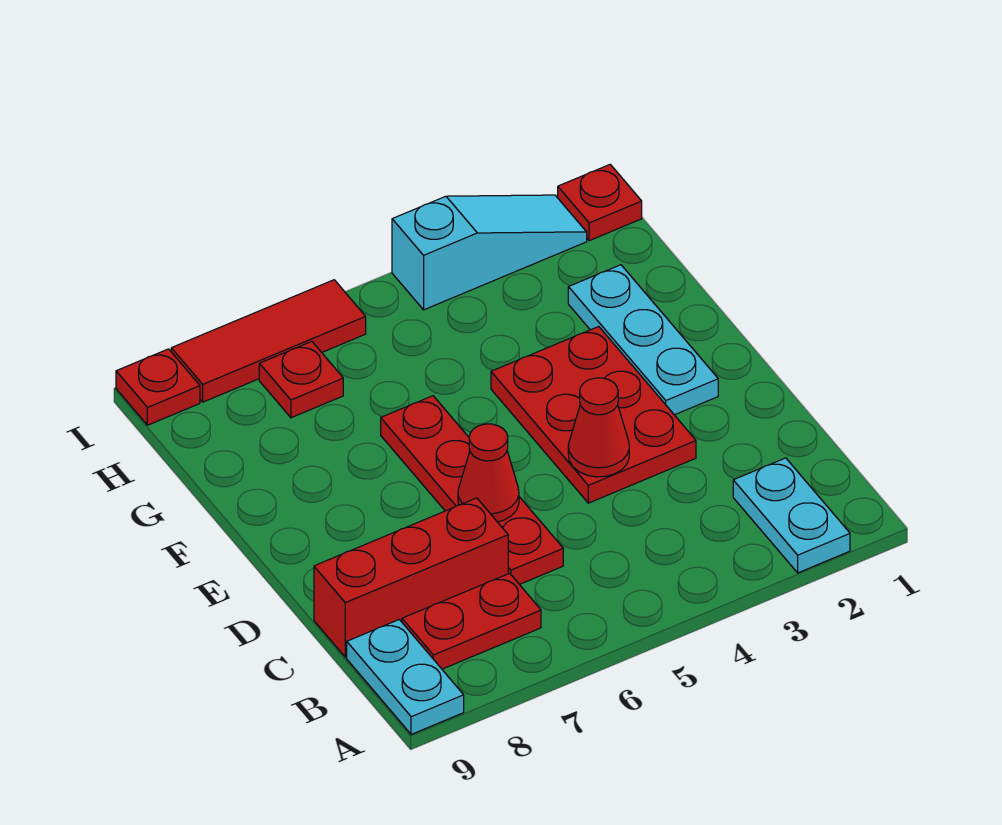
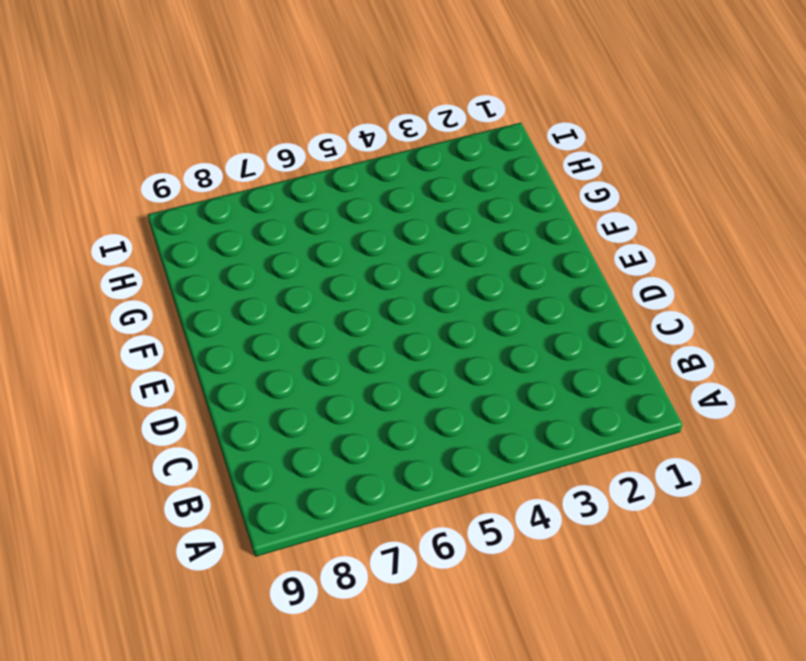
none -> cyan 1x2 plate [733,458,850,573]
none -> cyan 1x2 plate [347,620,464,734]
none -> red 1x2 plate [402,573,541,669]

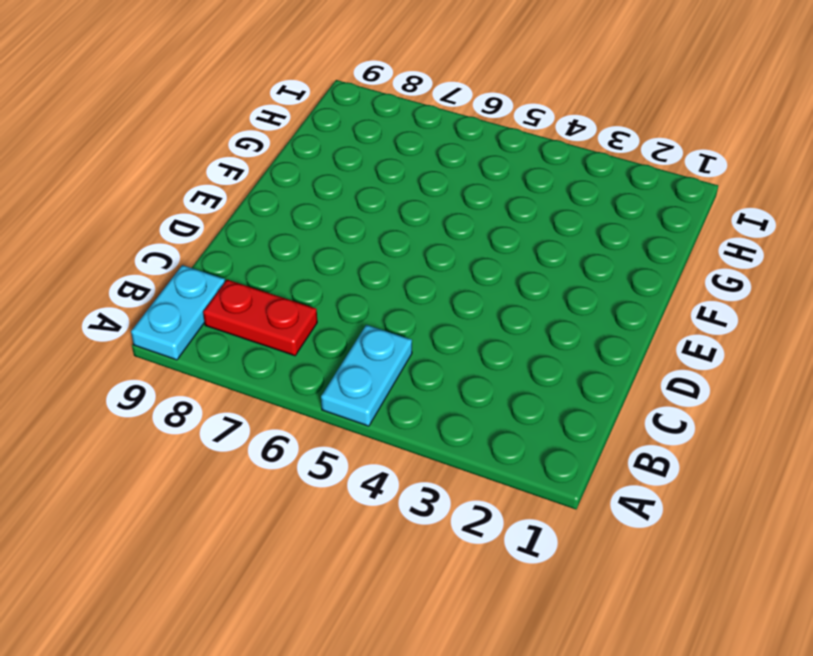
cyan 1x2 plate [321,325,412,426] -> cyan 1x2 plate moved to [733,458,850,573]
none -> red 1x4 plate [381,396,563,584]
none -> red 1x3 brick [314,498,508,657]
none -> red 2x3 plate [491,326,696,503]

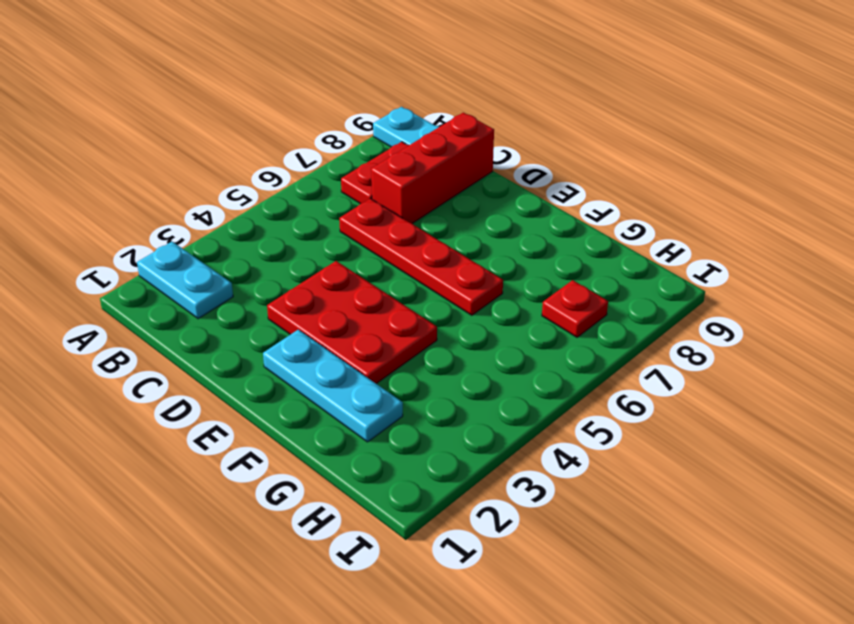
none -> red 1x1 plate [558,164,642,241]
none -> cyan 1x3 slope [392,195,587,310]
none -> red 1x3 tile [171,280,366,402]

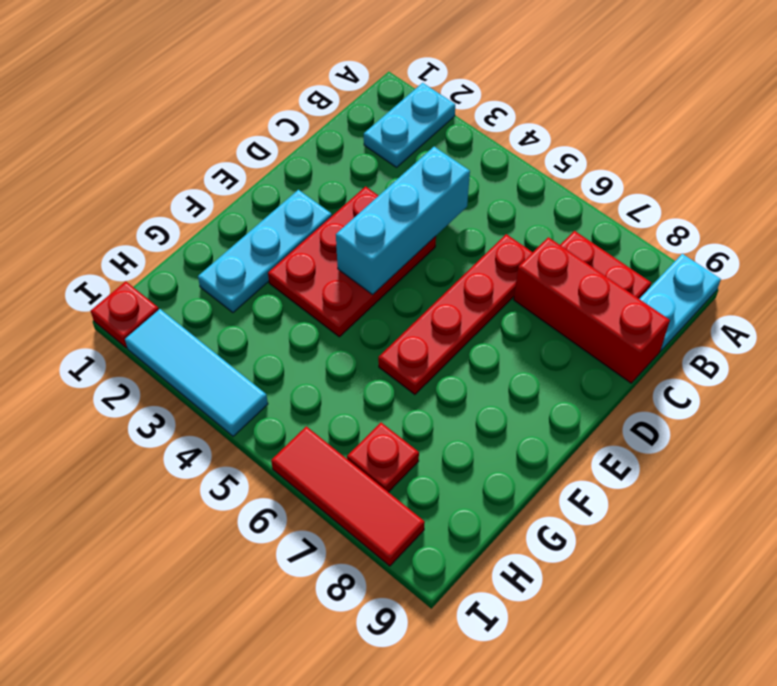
cyan 1x3 brick [336,147,470,294] -> red 1x1 cone [568,378,629,477]
cyan 1x3 tile [125,309,268,436] -> cyan 1x3 slope [392,195,587,310]
none -> red 1x1 plate [116,349,200,425]
none -> red 1x1 cone [458,424,519,522]

